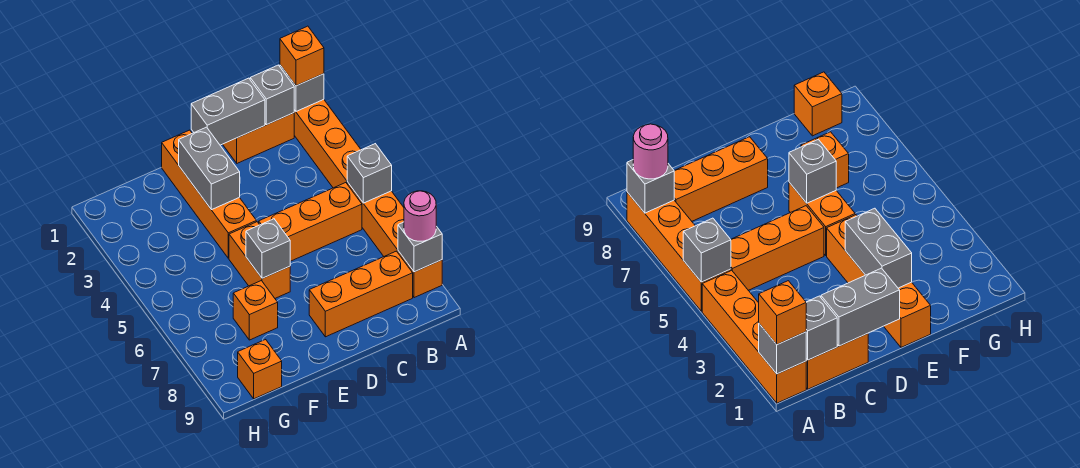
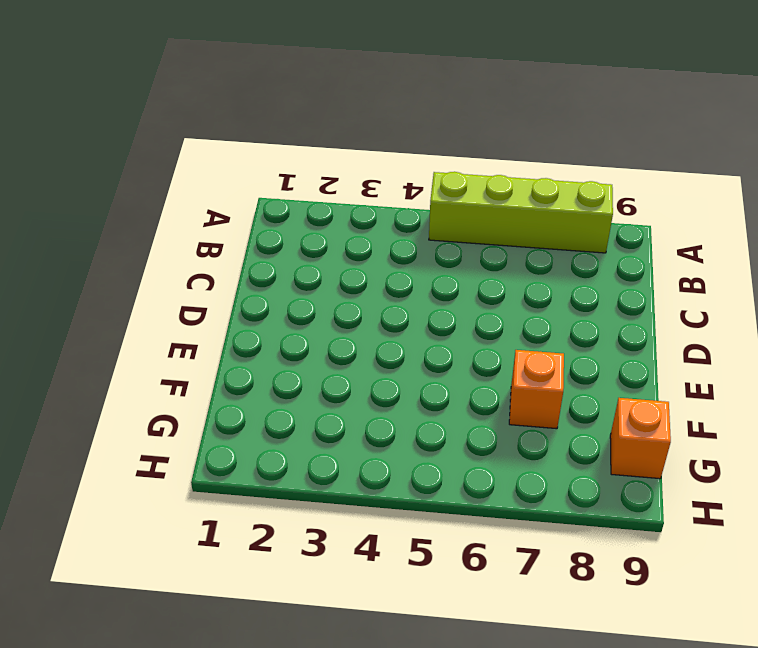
lime 1x4 brick [429,172,613,253] -> orange 1x4 brick [347,182,442,298]
none -> orange 1x4 brick [294,100,361,188]
none -> orange 1x2 brick [223,113,294,163]
none -> orange 1x3 brick [259,183,362,261]

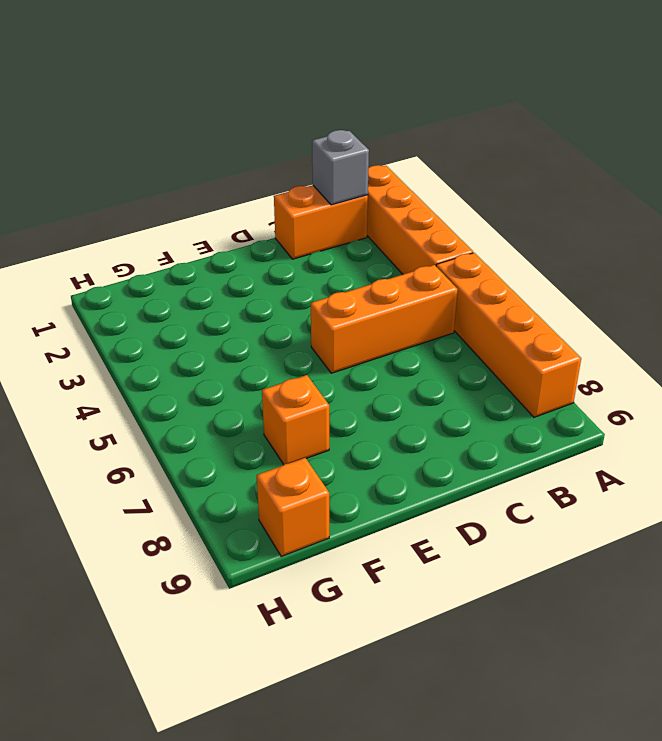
none -> orange 1x3 brick [309,251,413,337]
none -> orange 1x4 brick [162,130,256,258]
none -> orange 1x2 brick [229,222,290,298]

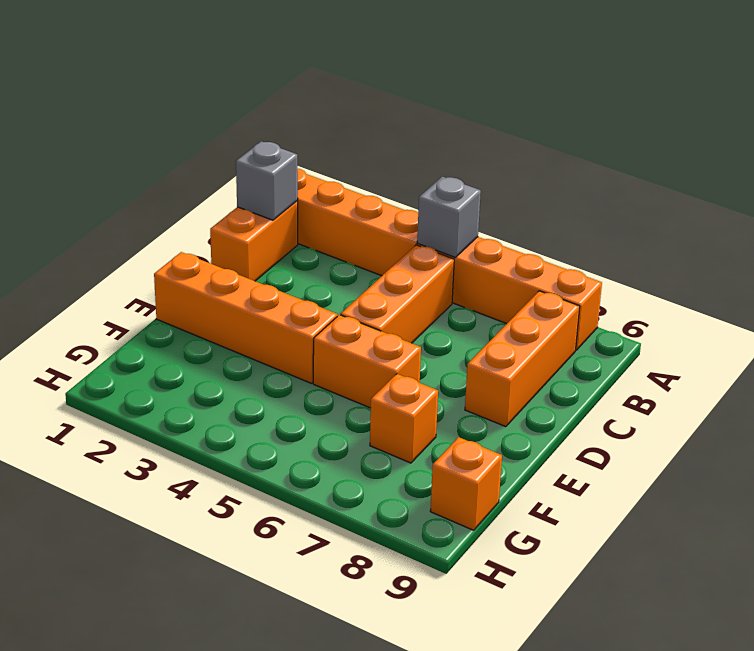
none -> grey 1x1 brick [280,65,324,111]
none -> grey 1x1 brick [398,222,442,272]
none -> grey 1x2 brick [191,78,265,145]

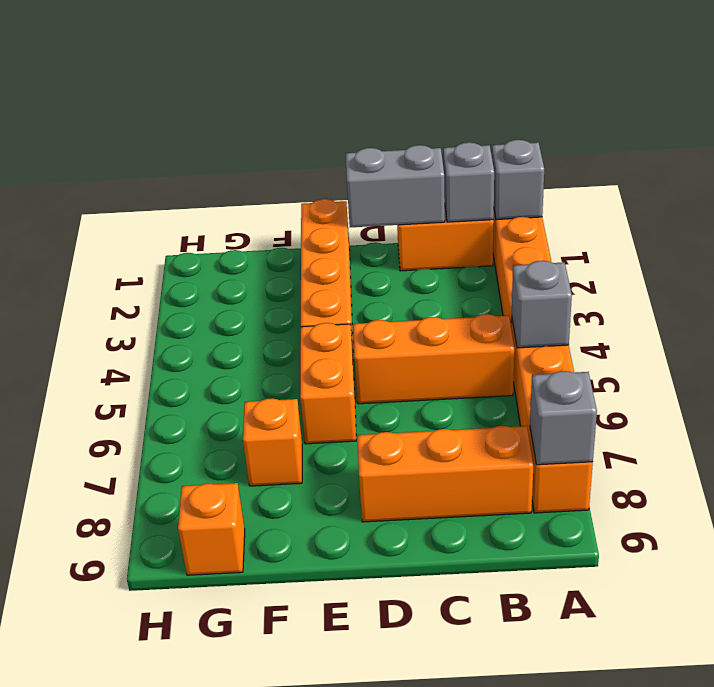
none -> grey 1x2 brick [179,127,240,210]
none -> grey 1x1 brick [246,219,290,278]
none -> orange 1x1 brick [280,26,324,86]

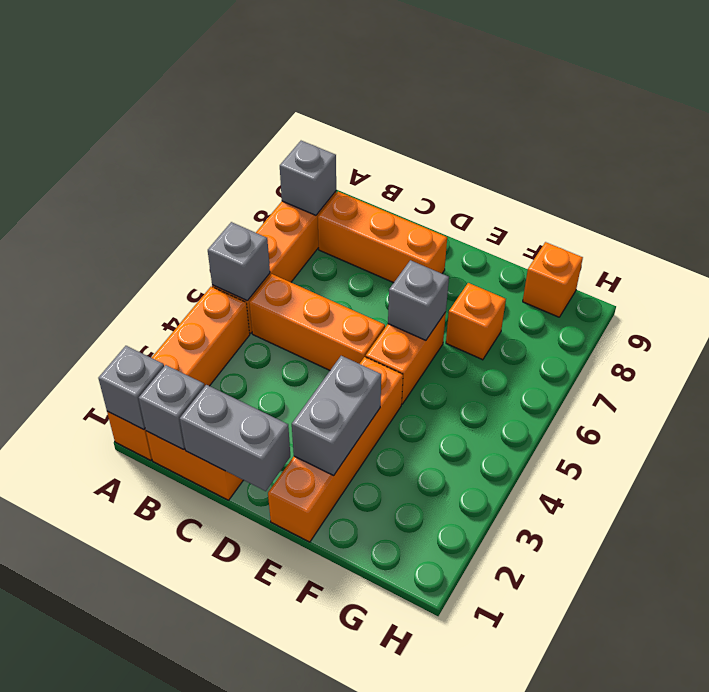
none -> orange 1x1 brick [280,26,324,86]
none -> pink 1x1 round brick [404,191,436,241]

